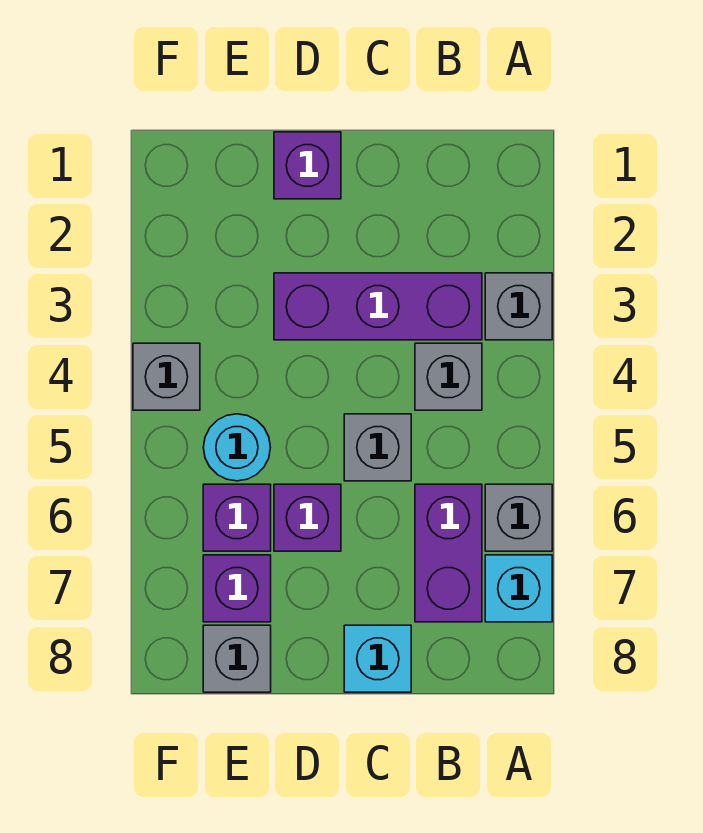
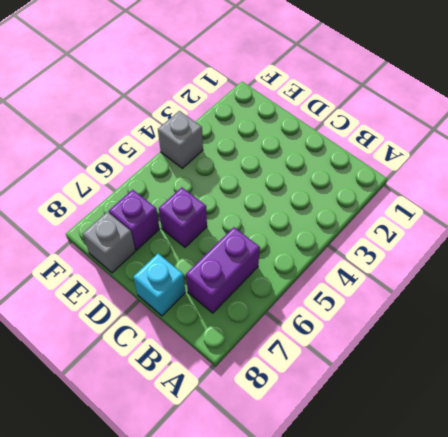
none -> grey 1x1 brick [485,273,552,340]
none -> grey 1x1 brick [485,484,552,551]
none -> cyan 1x1 brick [485,555,552,622]

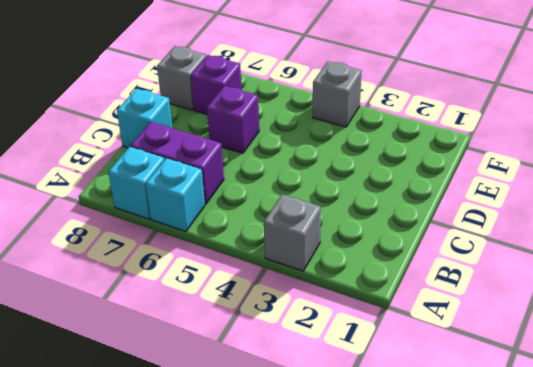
cyan 1x1 brick [146,158,205,232] -> grey 1x1 brick [485,484,552,551]
none -> purple 1x3 brick [274,273,482,340]
none -> grey 1x1 brick [415,343,482,410]
none -> grey 1x1 brick [344,414,411,481]

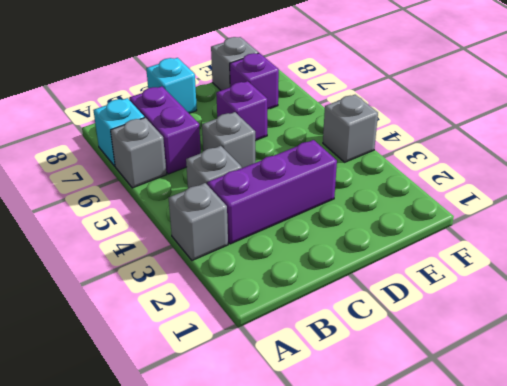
none -> purple 1x1 brick [274,132,341,199]
none -> cyan 1x1 round brick [203,414,270,481]
none -> purple 1x1 brick [203,484,271,551]

